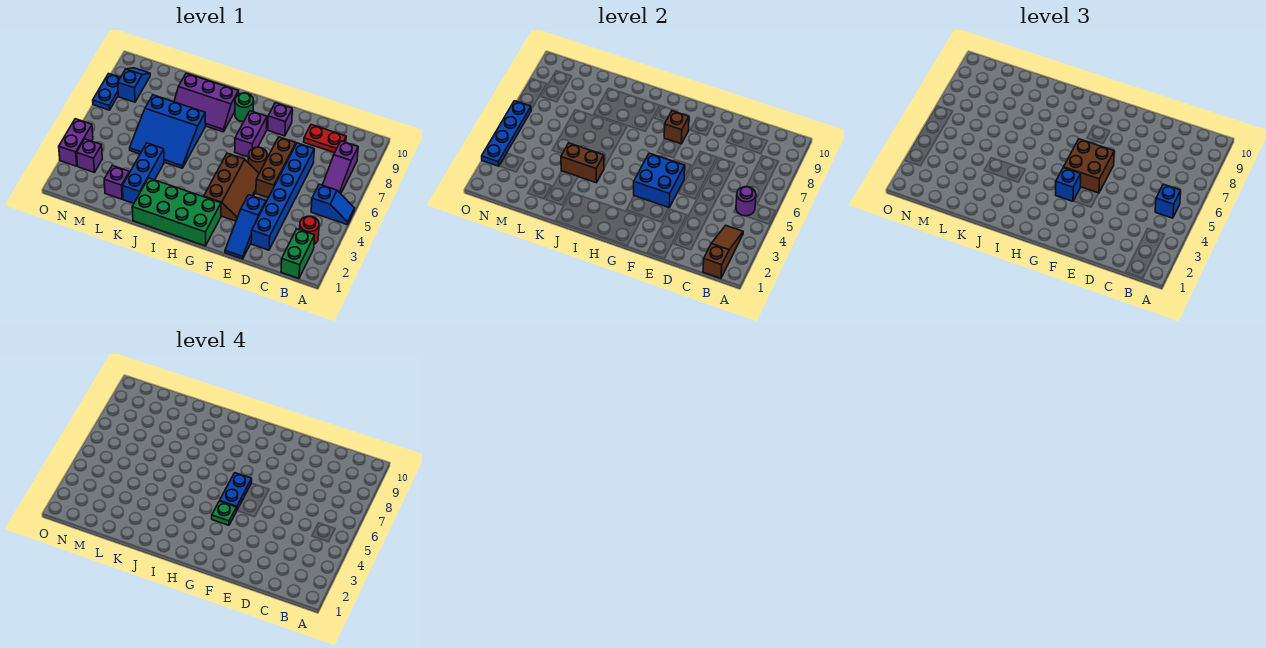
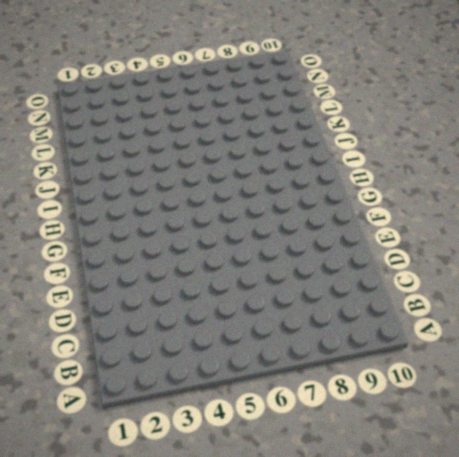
none -> blue 1x2 slope [311,184,354,224]
none -> green 1x2 brick [281,229,315,279]
none -> red 1x1 round brick [300,216,319,244]
none -> purple 1x3 slope [323,141,358,194]

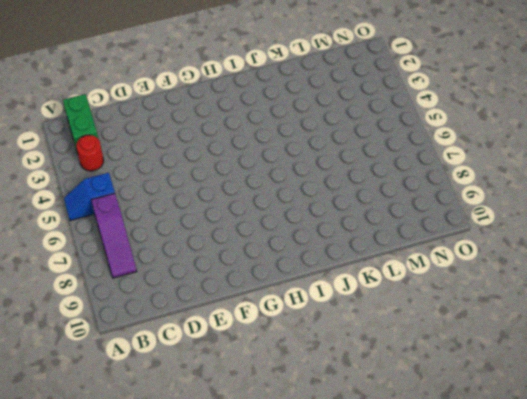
purple 1x3 slope [91,193,137,278] -> purple 1x3 slope turned to [323,141,358,194]
none -> red 1x2 plate [304,125,346,153]
none -> blue 1x6 brick [251,143,314,250]
none -> blue 1x3 slope [225,195,266,259]
none -> brown 1x3 brick [256,137,296,198]

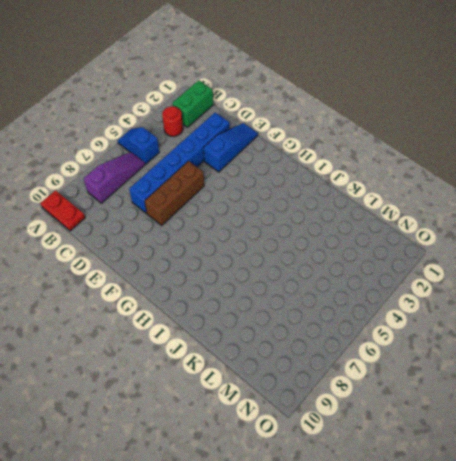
red 1x2 plate [41,190,85,231] -> red 1x2 plate moved to [304,125,346,153]
none -> brown 2x3 slope [204,153,259,221]
none -> brown 1x1 round brick [248,147,267,173]
none -> purple 1x1 brick [268,103,292,136]
none -> green 2x4 brick [132,178,221,246]

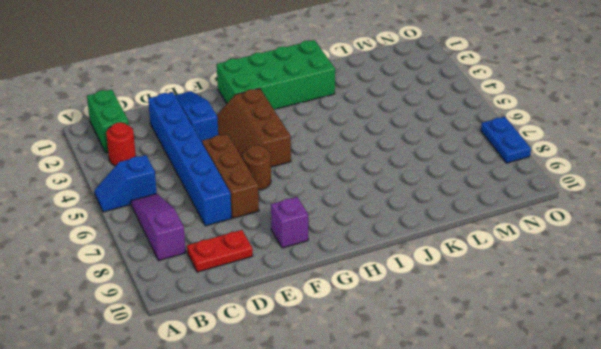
none -> purple 1x2 brick [235,111,267,157]
none -> green 1x1 round brick [235,93,254,122]
none -> purple 2x3 slope [174,73,238,132]
none -> blue 3x3 slope [130,95,205,168]

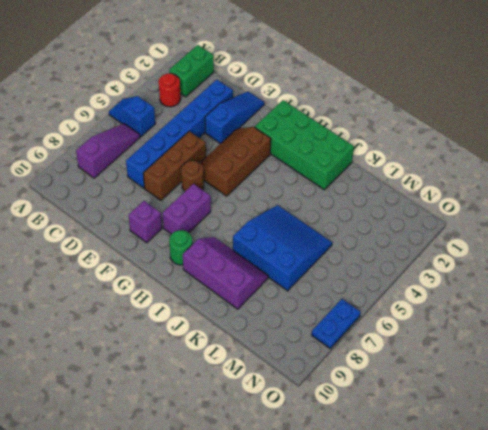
none -> red 1x2 plate [304,125,346,153]
none -> blue 1x3 brick [122,143,164,203]
none -> purple 1x1 brick [104,166,129,199]
none -> purple 1x1 brick [77,139,102,172]

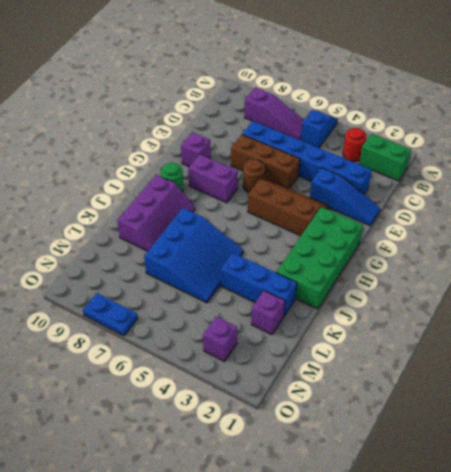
none -> red 1x2 plate [304,125,346,153]
none -> blue 1x2 slope [118,68,150,102]
none -> purple 1x2 brick [59,119,93,166]
none -> brown 1x3 slope [703,225,743,279]

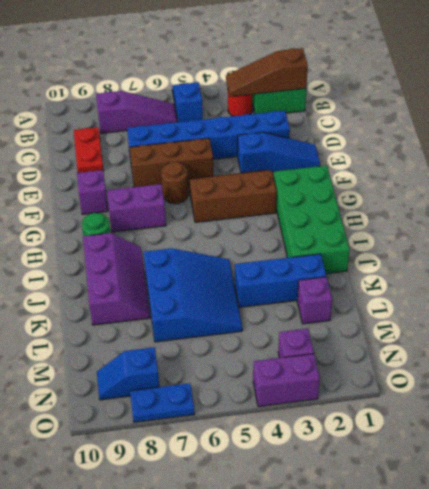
none -> purple 1x1 round brick [736,187,756,216]
none -> blue 2x2 brick [634,153,685,207]
none -> brown 1x1 brick [664,111,689,144]
none -> brown 1x2 brick [561,143,604,183]

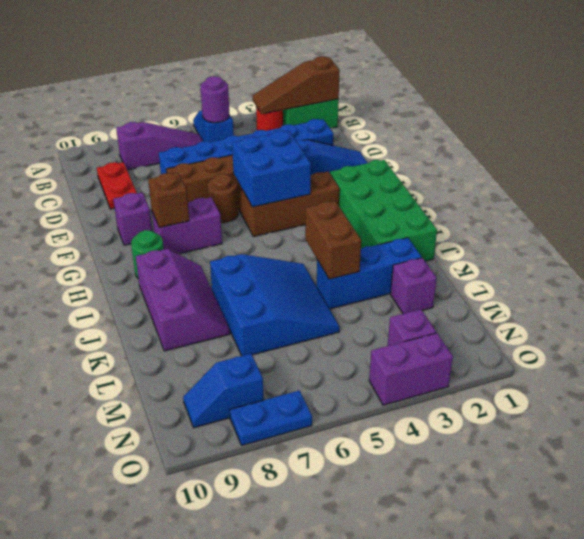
none -> blue 1x4 plate [482,101,531,166]
none -> blue 1x1 brick [1155,184,1181,218]
none -> brown 2x2 brick [1064,139,1114,193]
none -> blue 1x1 brick [1056,168,1081,201]

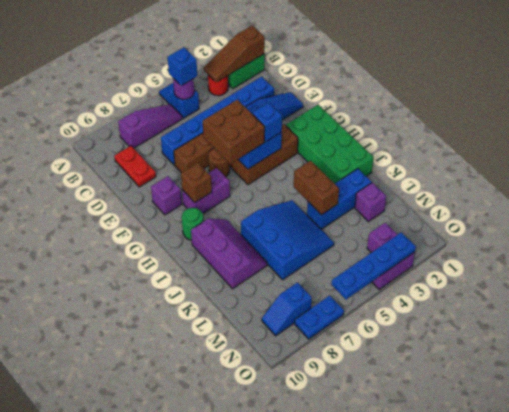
none -> green 1x1 plate [212,501,236,525]
none -> blue 1x2 plate [220,473,252,511]

